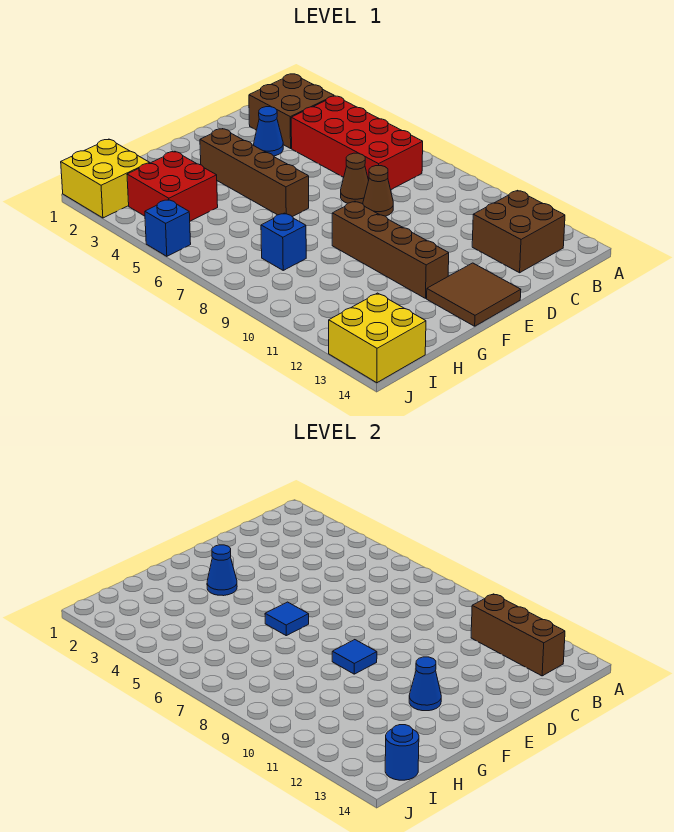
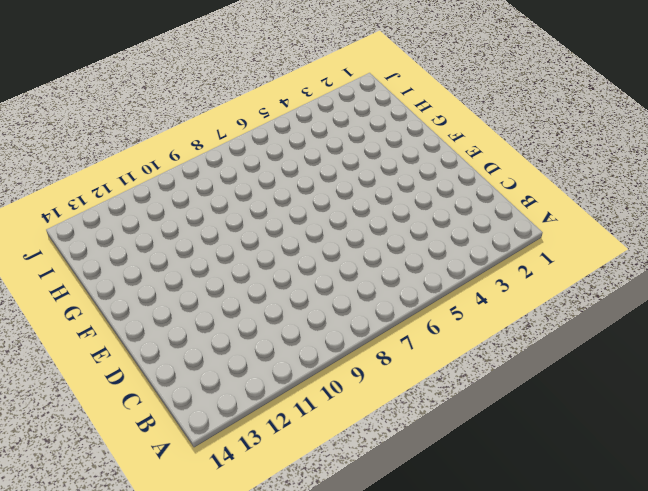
none -> brown 2x2 brick [249,74,334,148]
none -> red 2x4 brick [291,96,423,190]
none -> brown 2x2 brick [472,190,565,273]

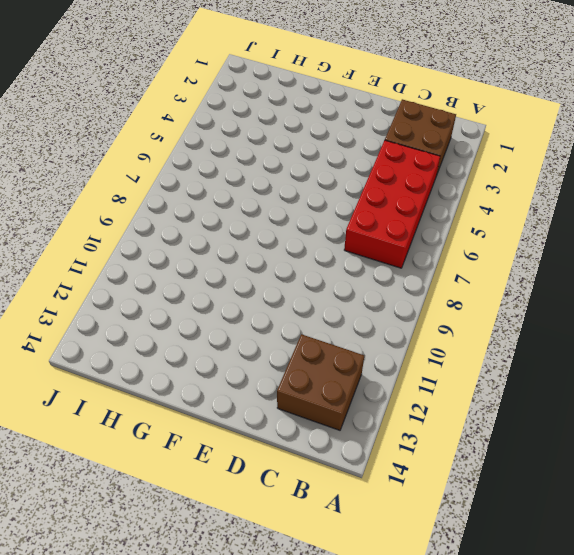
none -> blue 1x1 cone [254,107,283,156]
none -> brown 1x1 cone [341,153,369,204]
none -> brown 1x1 cone [363,166,393,216]

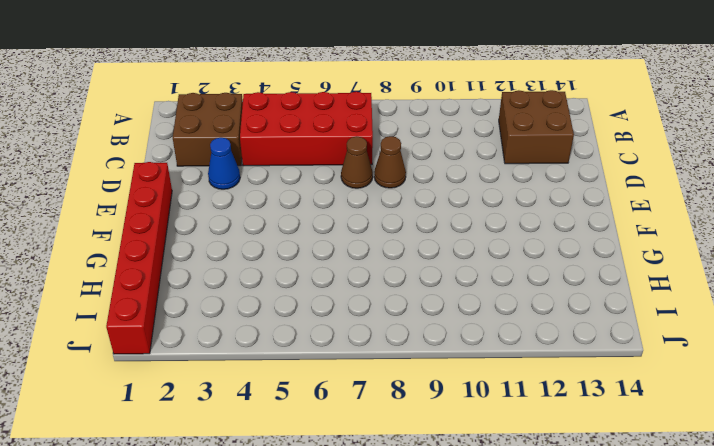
red 1x6 brick [106,162,172,354] -> yellow 2x2 brick [61,139,149,218]
none -> brown 2x2 tile [427,263,521,326]
none -> brown 1x4 brick [200,129,309,217]
none -> brown 1x4 brick [332,201,449,298]

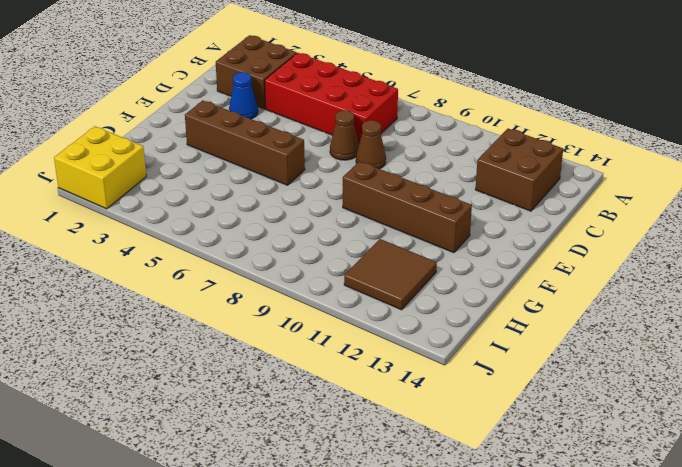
brown 2x2 tile [344,239,437,310] -> brown 2x2 tile moved to [427,263,521,326]
none -> red 2x2 brick [127,151,218,221]
none -> blue 1x1 brick [261,213,306,270]
none -> yellow 2x2 brick [329,293,426,383]

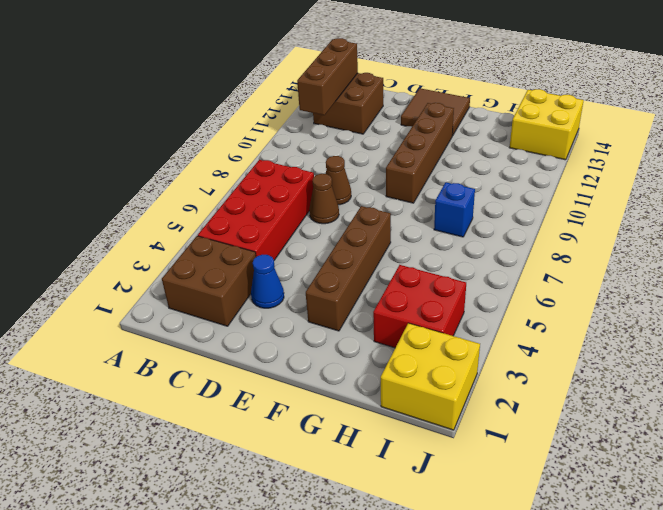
none -> blue 1x1 brick [145,200,191,256]
none -> blue 1x1 cone [207,545,237,596]
none -> blue 1x1 tile [265,602,309,636]

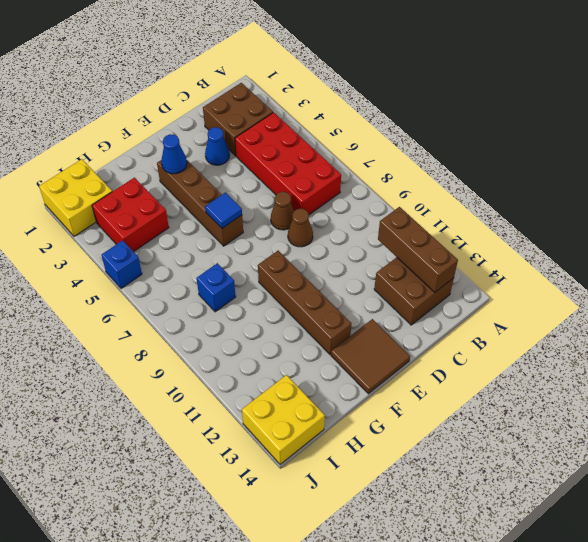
none -> blue 1x1 tile [332,640,377,674]
none -> blue 1x1 cone [409,657,441,711]
none -> blue 1x1 round brick [385,725,419,780]

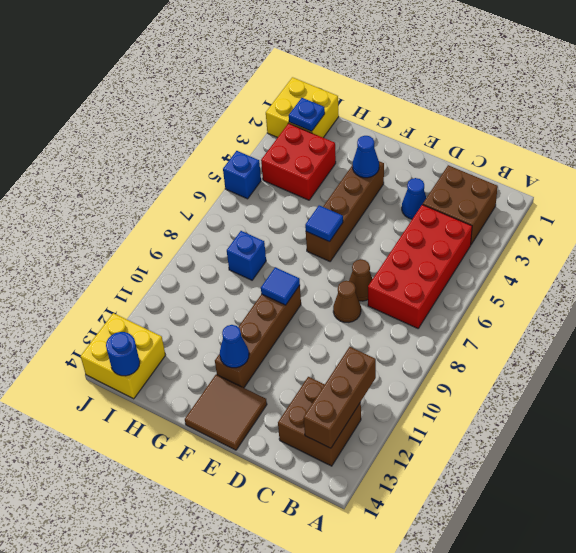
blue 1x1 plate [289,98,325,131] -> none

